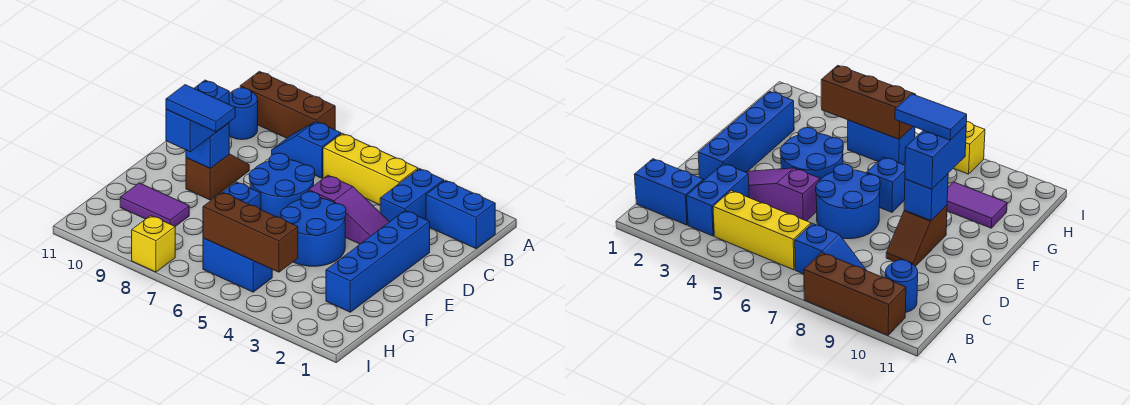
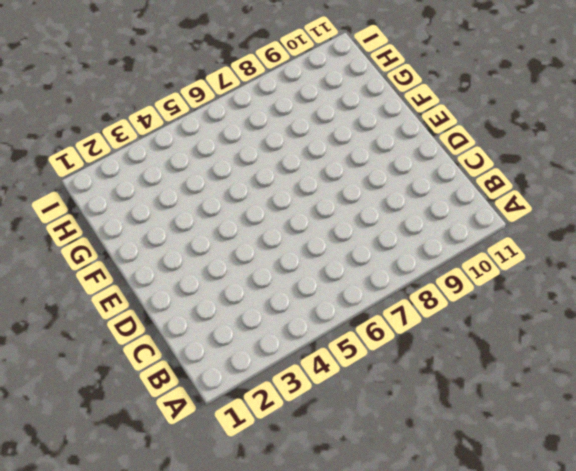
none -> brown 1x3 brick [240,71,335,138]
none -> blue 1x2 brick [426,180,495,248]
none -> blue 1x2 brick [380,169,444,222]

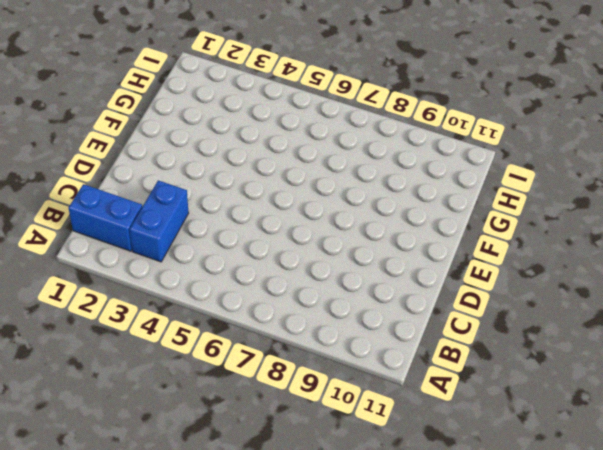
none -> brown 1x3 brick [240,71,335,138]
none -> yellow 1x3 brick [323,133,418,205]
none -> blue 1x2 slope [272,121,341,178]

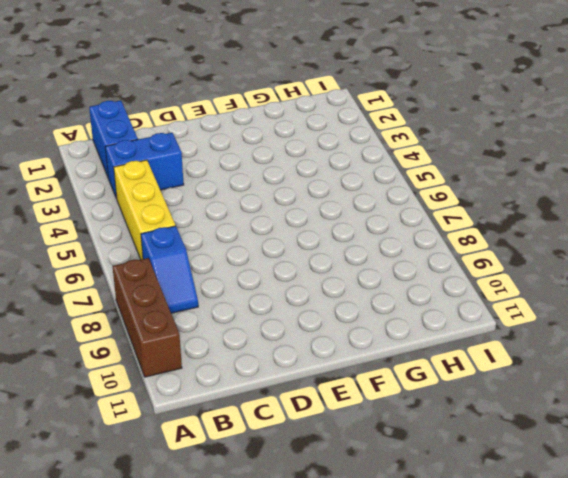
none -> blue 1x1 round brick [229,88,258,140]
none -> blue 1x4 brick [326,211,430,312]
none -> purple 1x3 slope [309,175,389,244]

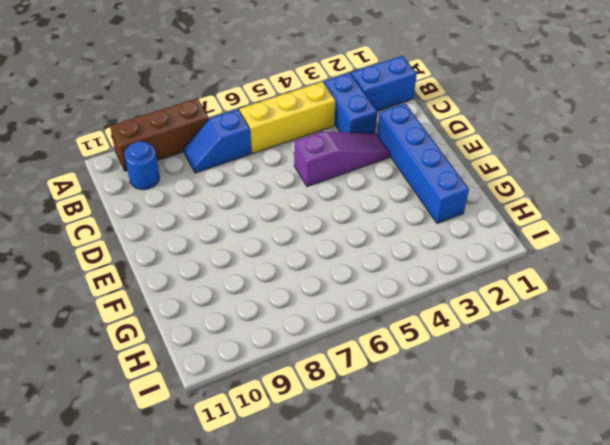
none -> blue 2x2 round brick [249,153,315,218]
none -> brown 1x2 slope [186,154,249,200]
none -> blue 2x2 round brick [281,192,346,266]

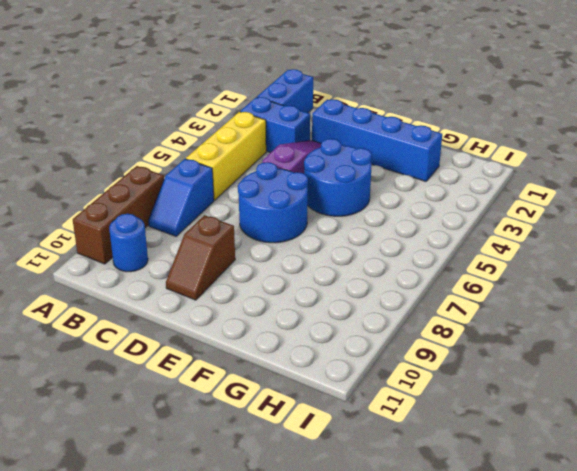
brown 1x2 slope [166,215,235,300] -> brown 1x2 slope turned to [186,154,249,200]
none -> blue 1x1 brick [223,182,261,210]
none -> purple 1x2 tile [120,183,189,227]
none -> blue 1x2 brick [203,238,272,292]

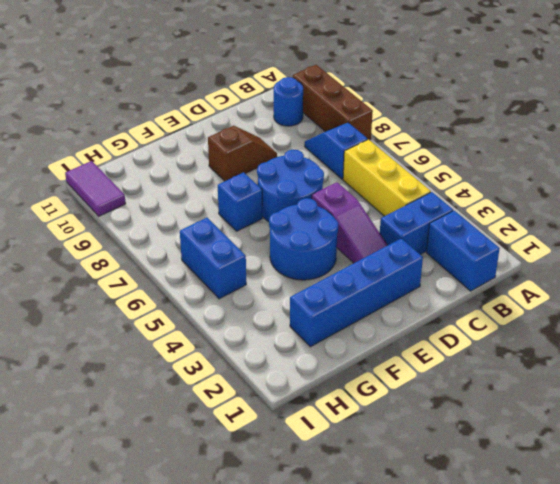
purple 1x2 tile [65,161,126,216] -> purple 1x2 tile moved to [120,183,189,227]
none -> yellow 1x1 brick [132,216,175,272]
none -> blue 1x1 brick [186,123,229,169]
none -> brown 1x3 brick [203,192,298,272]

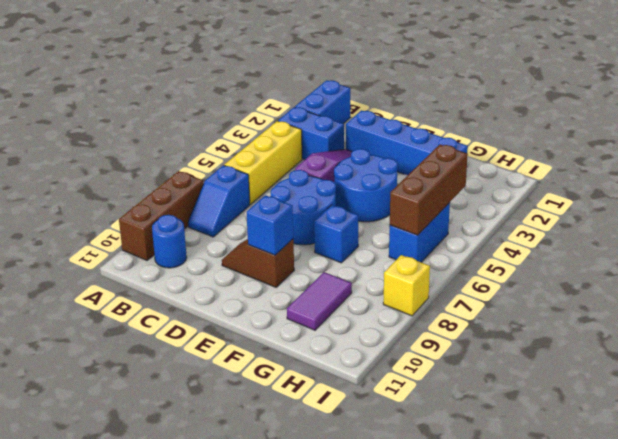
none -> blue 1x2 brick [166,80,229,152]
none -> blue 1x2 tile [166,85,235,132]

